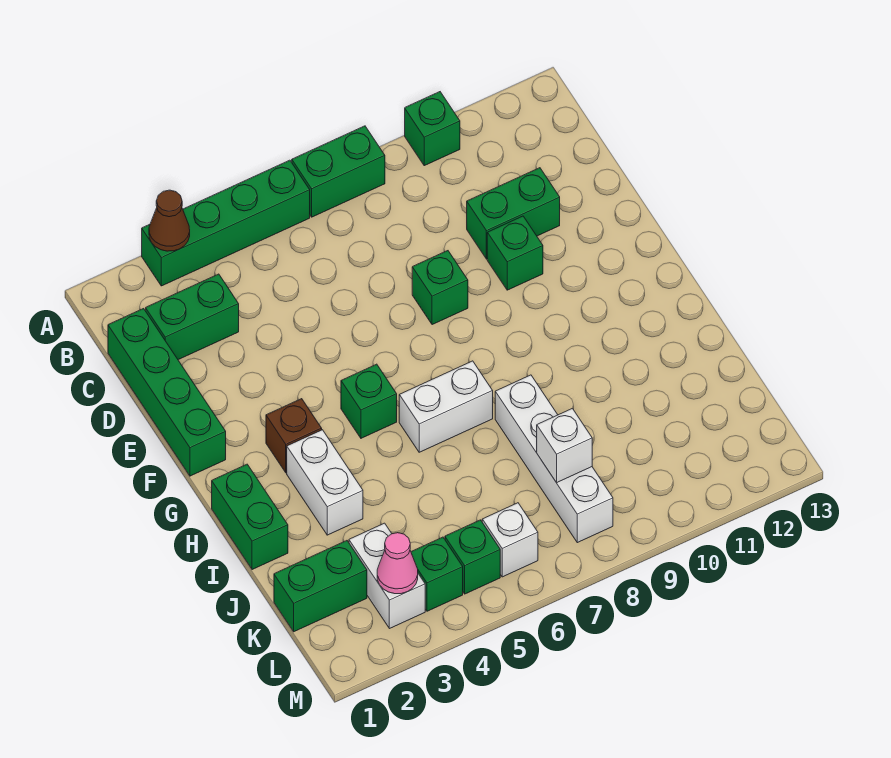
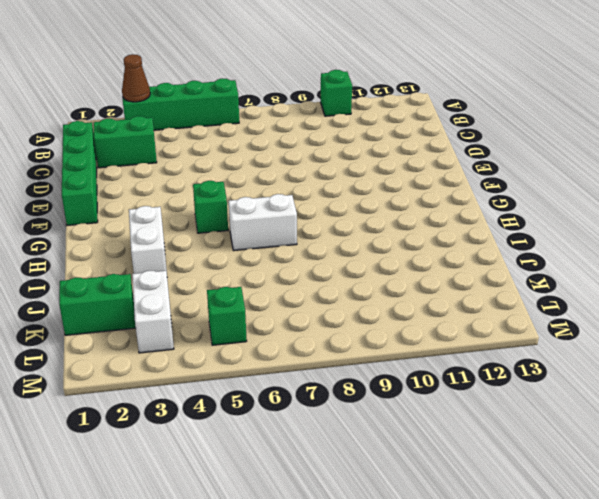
none -> green 1x2 brick [292,126,385,217]
none -> green 1x2 brick [467,168,560,259]
none -> green 1x1 brick [412,251,468,325]

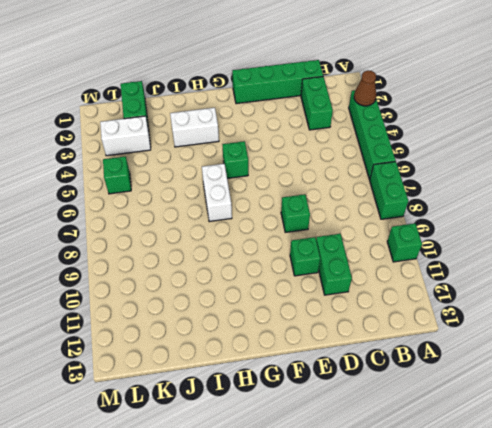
none -> brown 1x1 brick [266,399,322,473]
none -> green 1x2 brick [212,464,288,570]
none -> white 1x4 brick [495,375,613,543]

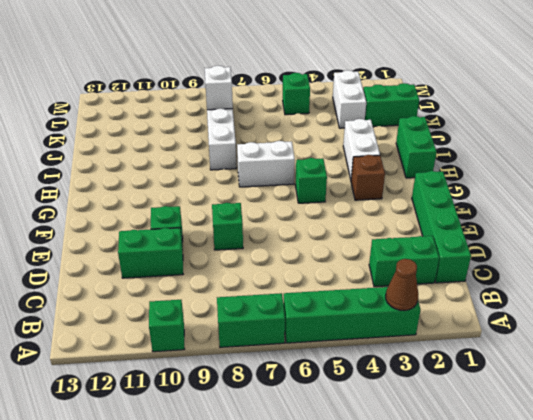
none -> green 1x1 brick [411,537,463,611]
none -> white 1x1 brick [482,503,538,577]
none -> pink 1x1 cone [377,533,418,594]

